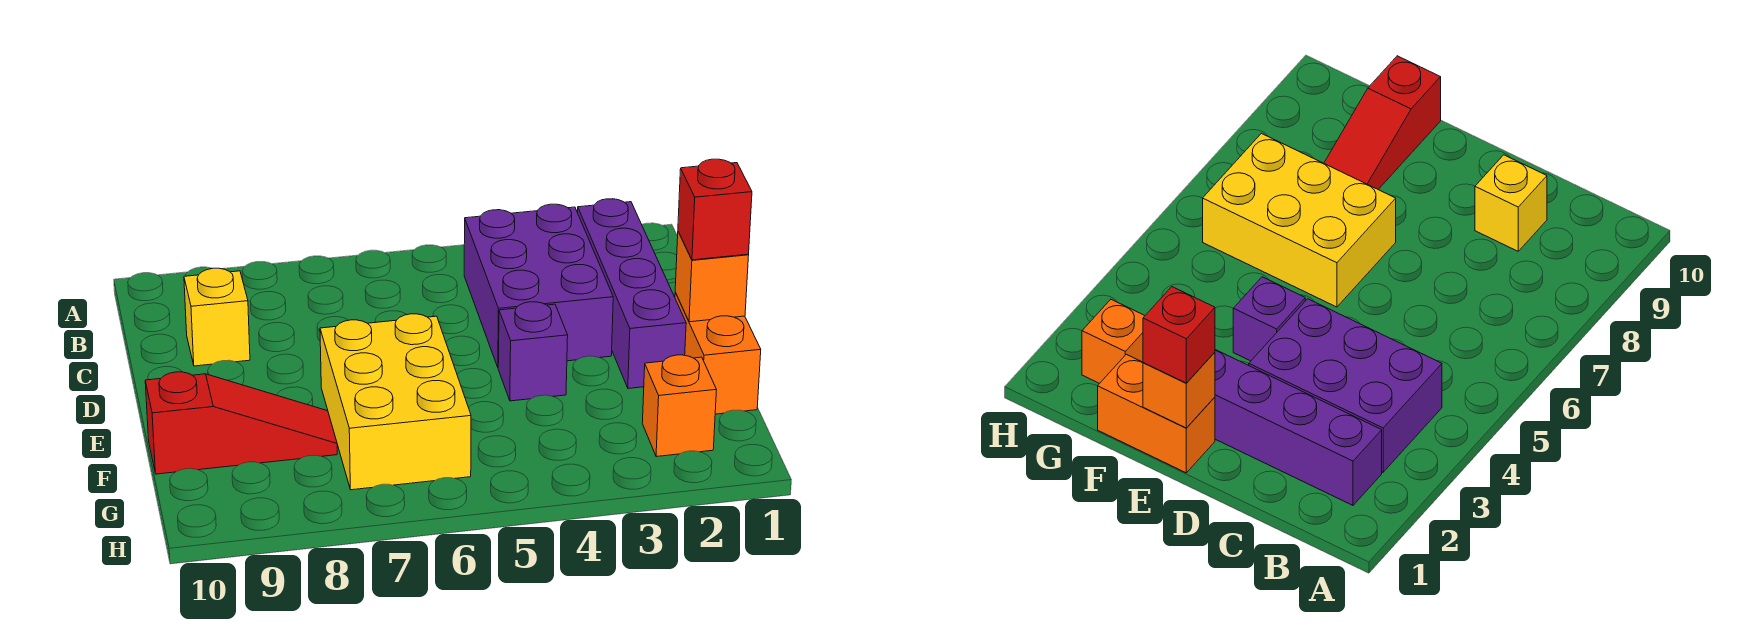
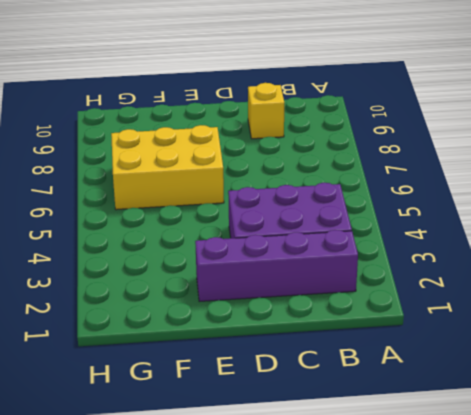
none -> orange 1x2 brick [675,292,761,414]
none -> purple 1x1 brick [498,302,568,401]

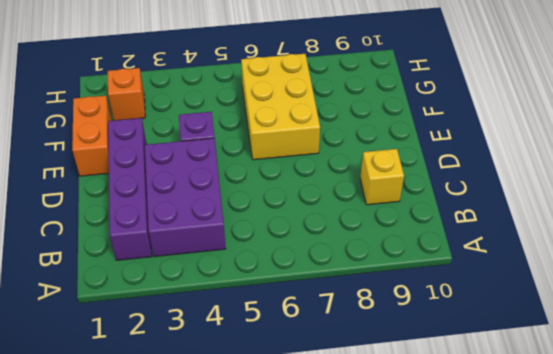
none -> red 1x3 slope [145,372,337,474]
none -> orange 1x1 brick [675,232,749,322]

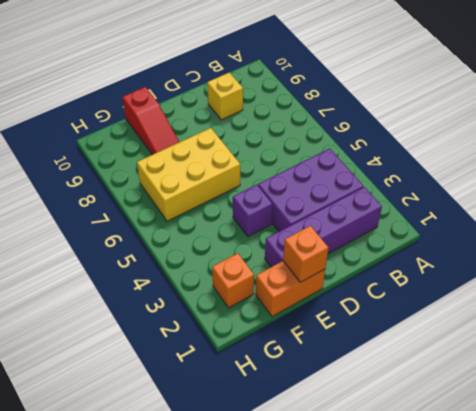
none -> red 1x1 brick [678,159,752,260]

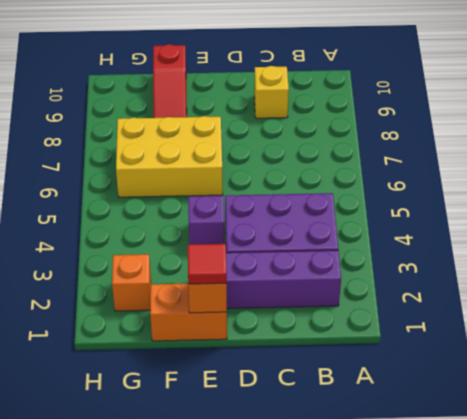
red 1x1 tile [188,244,227,284] -> red 1x1 brick [678,159,752,260]

